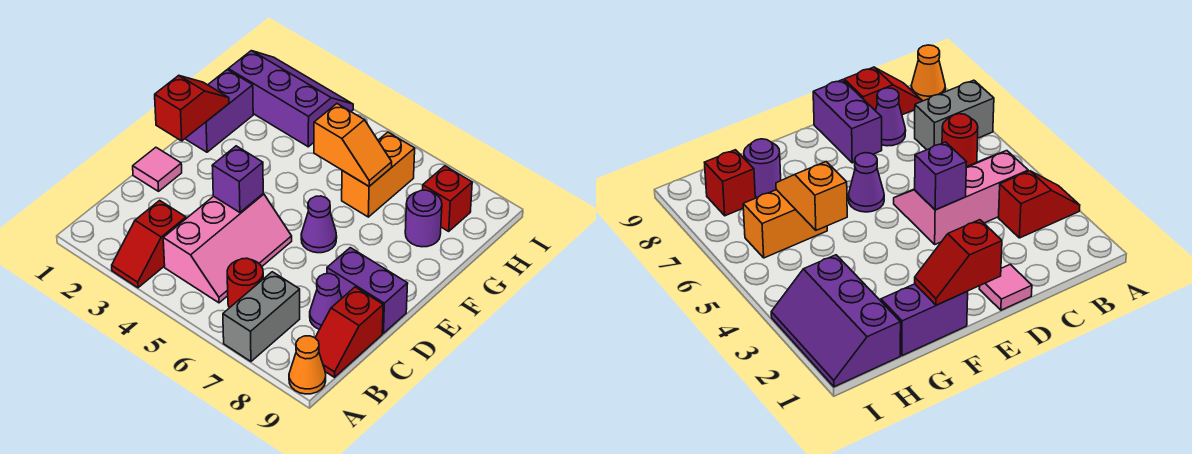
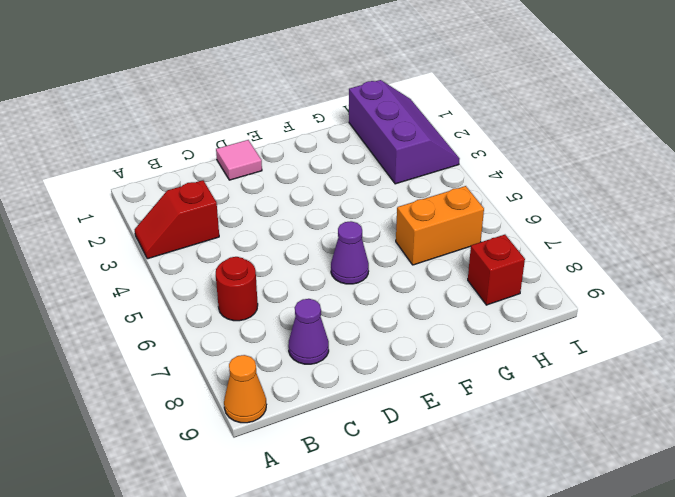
none -> grey 1x2 brick [223,272,300,361]
none -> pink 2x3 slope [163,194,292,303]
none -> red 1x2 slope [315,287,383,377]

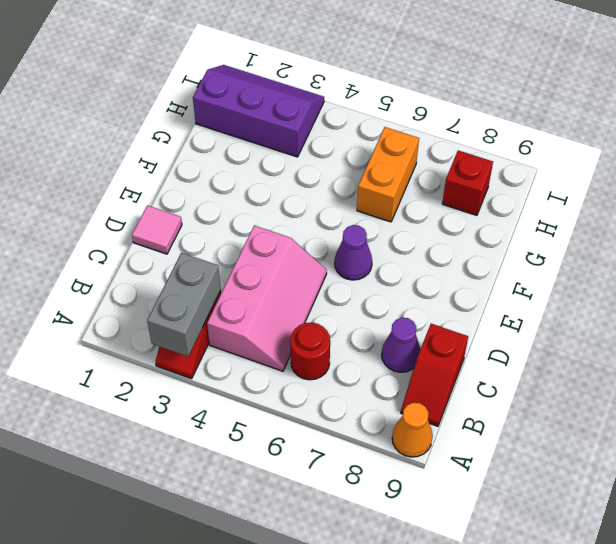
grey 1x2 brick [147,253,221,357] -> grey 1x2 brick moved to [223,272,300,361]
none -> purple 1x2 brick [327,248,408,333]
none -> purple 1x2 brick [185,70,253,152]
none -> purple 1x1 round brick [405,190,442,247]

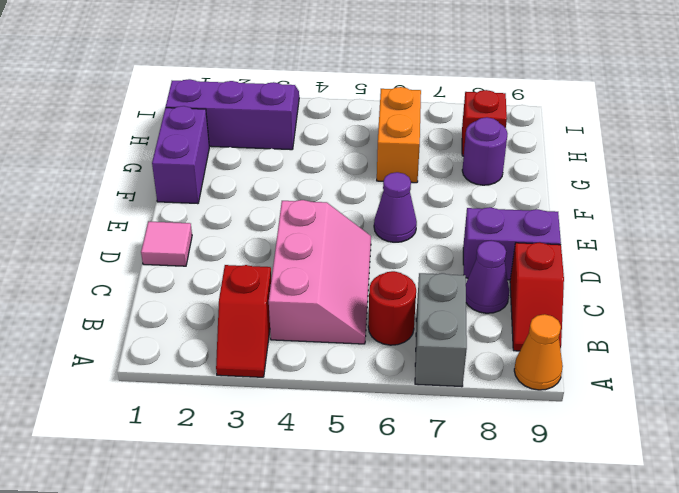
none -> purple 1x1 brick [212,146,263,212]
none -> red 1x2 slope [155,75,229,141]
none -> orange 1x2 slope [314,104,392,186]

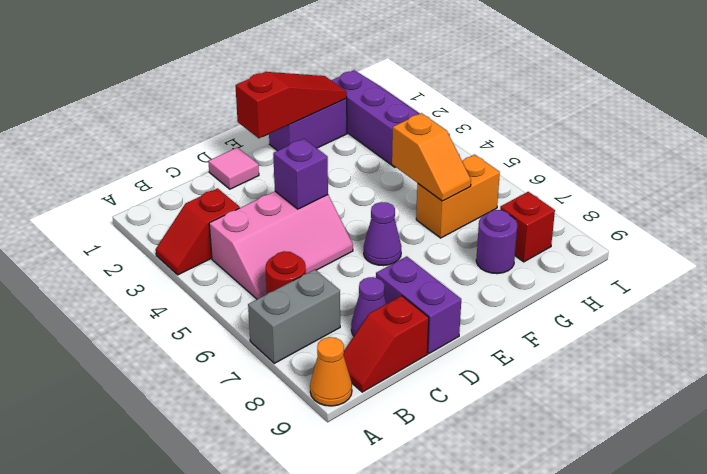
red 1x3 slope [235,72,347,138] -> red 1x2 slope [155,75,229,141]

